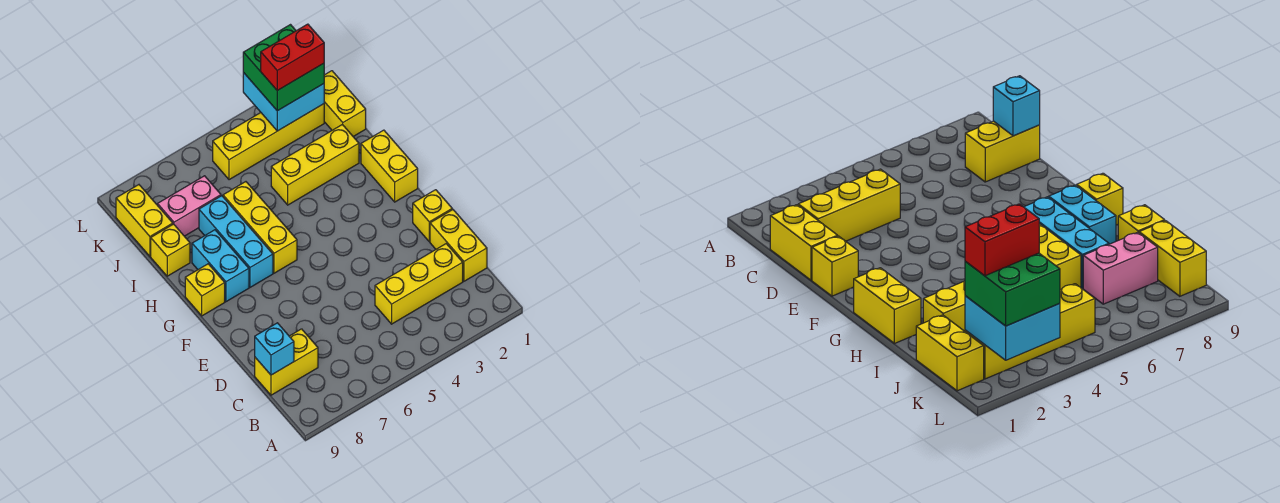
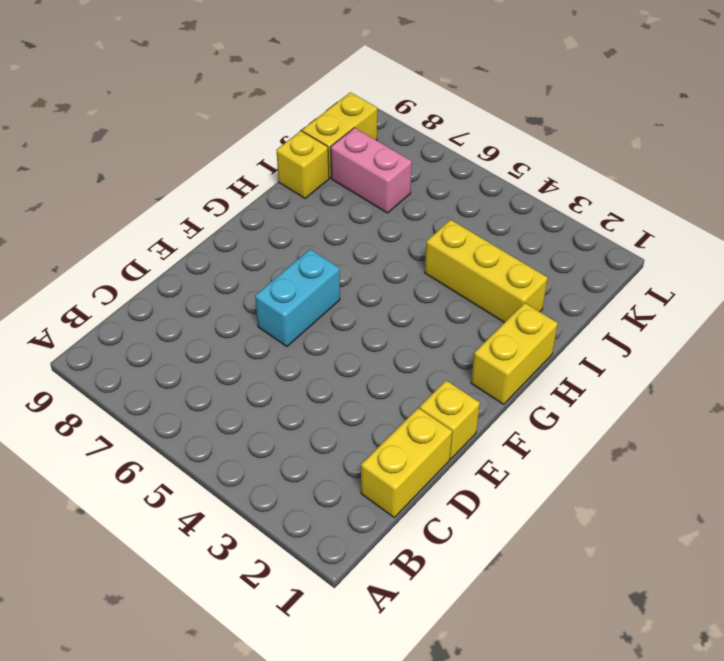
cyan 1x2 brick [255,249,340,347] -> cyan 1x2 brick moved to [192,230,249,302]
none -> yellow 1x3 brick [375,244,463,324]
none -> yellow 1x2 brick [255,329,318,395]
none -> yellow 1x3 brick [223,182,297,273]

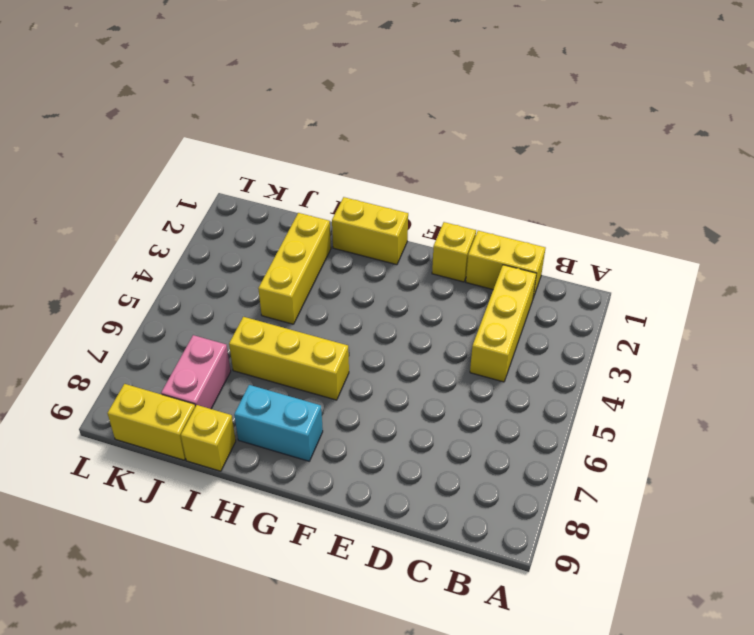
none -> yellow 1x2 brick [255,329,318,395]
none -> cyan 1x3 brick [199,196,273,287]
none -> yellow 1x1 brick [185,264,225,316]

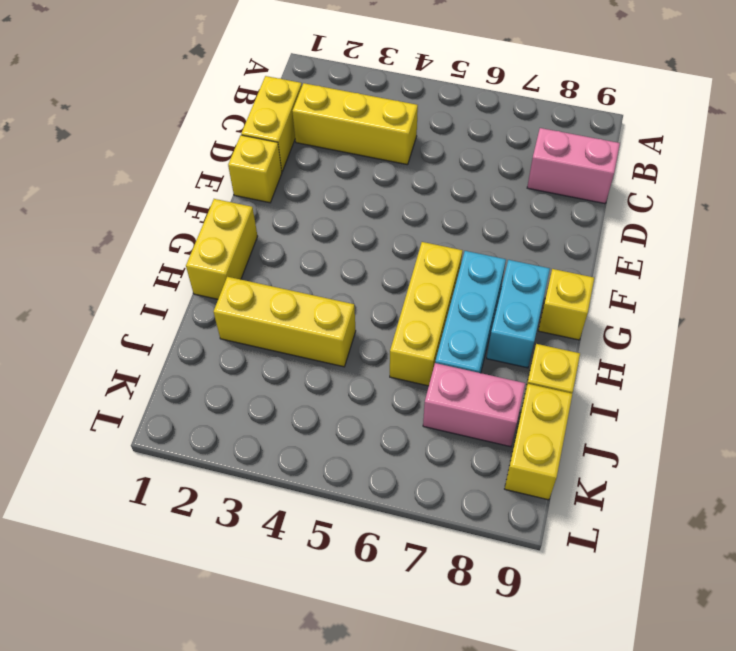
pink 1x2 brick [527,128,620,204] -> yellow 1x2 brick [255,329,318,395]
none -> yellow 1x2 brick [324,71,366,136]
none -> yellow 1x4 brick [213,104,324,180]
none -> cyan 1x1 brick [255,323,294,375]

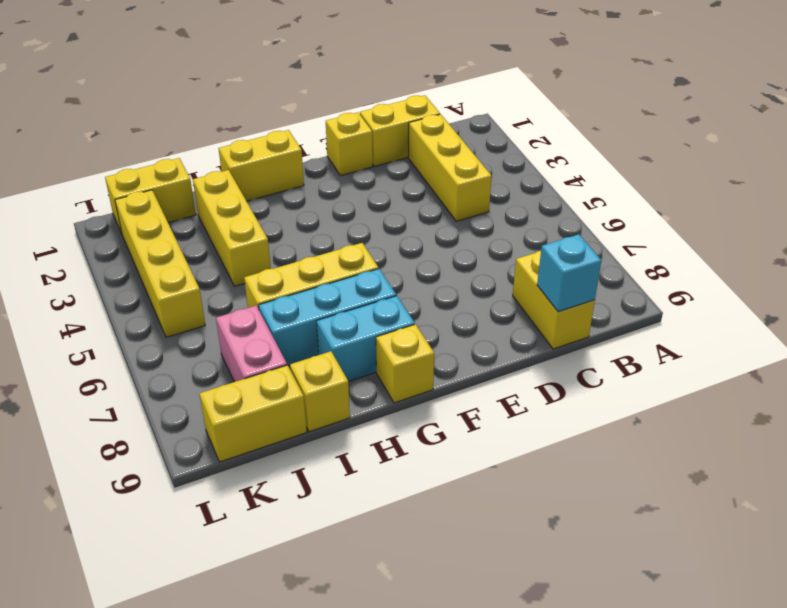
none -> cyan 2x2 brick [243,72,324,131]
none -> green 2x2 brick [243,25,324,111]
none -> red 1x2 brick [261,24,324,91]

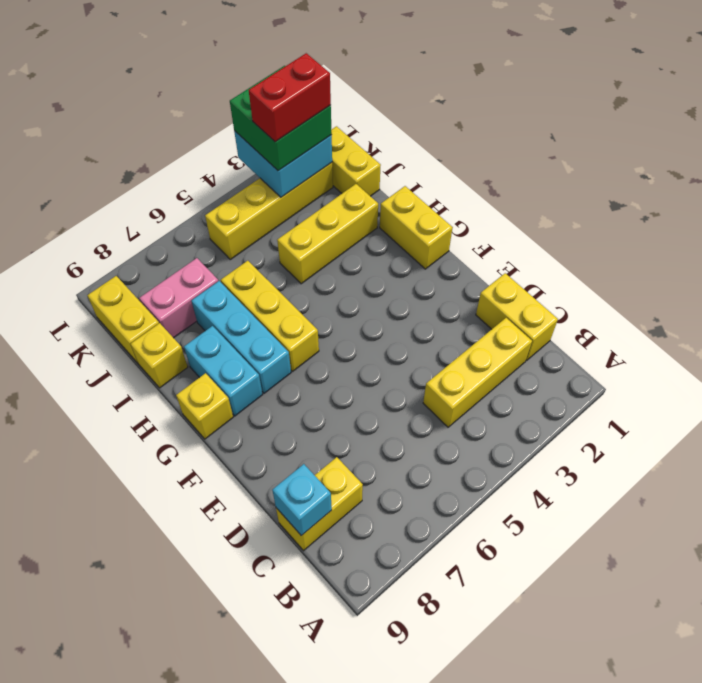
none -> yellow 1x1 brick [413,190,452,242]

